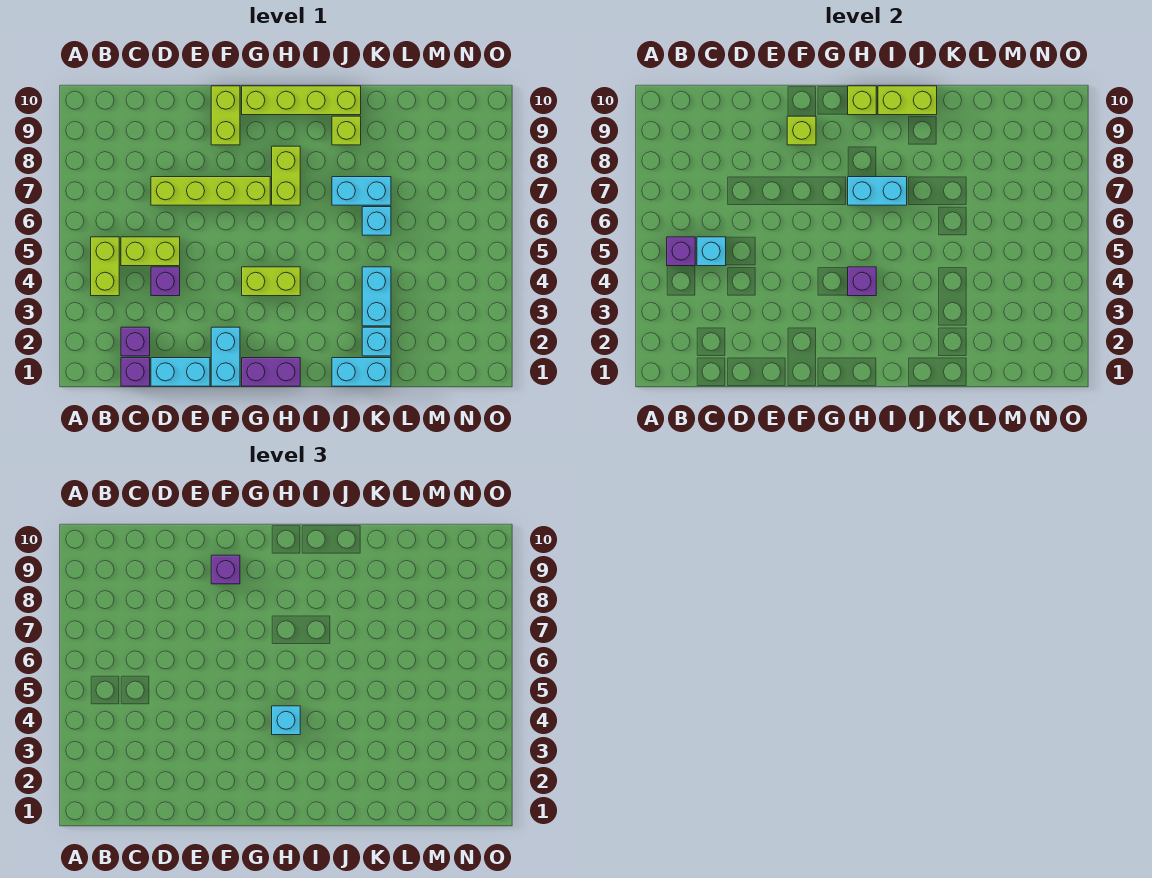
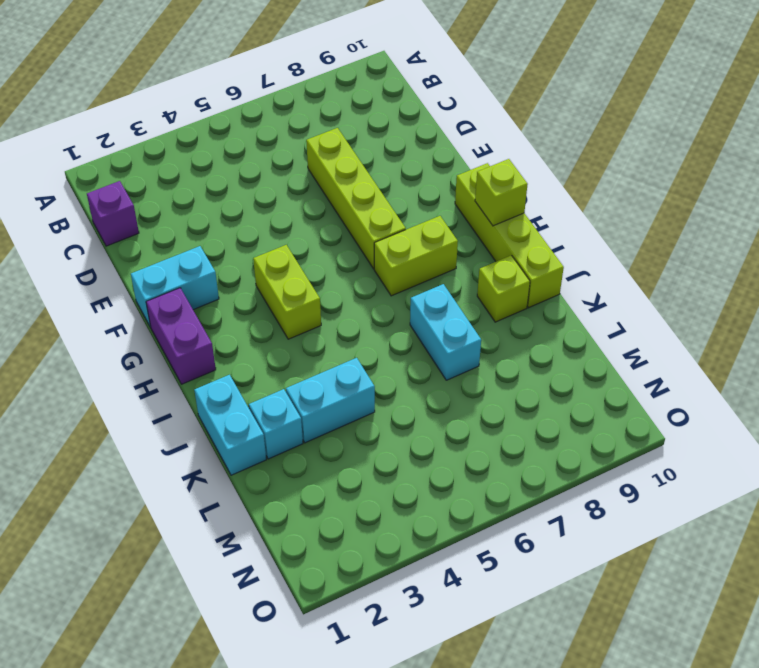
none -> lime 1x2 brick [91,237,119,296]
none -> purple 1x1 brick [121,327,150,356]
none -> lime 1x2 brick [121,237,180,266]

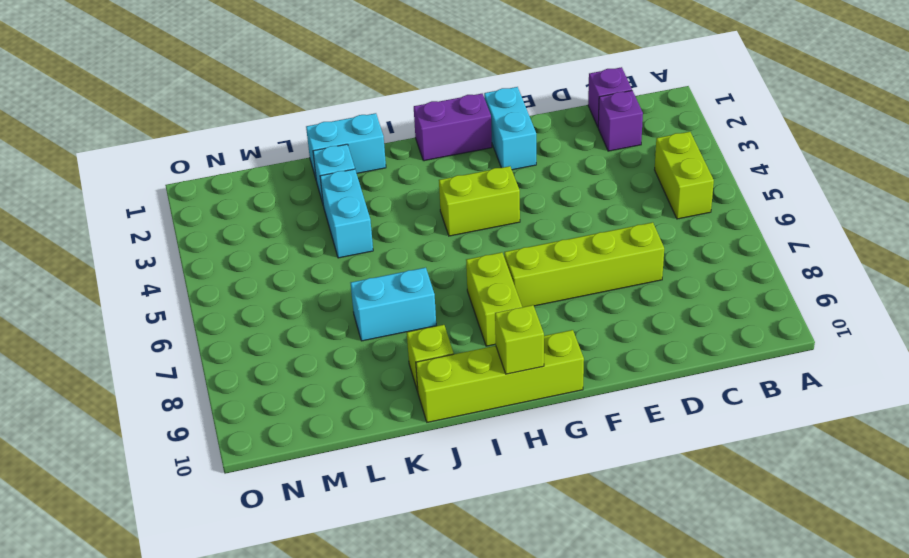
none -> lime 1x2 brick [121,237,180,266]
none -> cyan 1x2 brick [151,358,210,386]
none -> purple 1x1 brick [151,267,180,296]

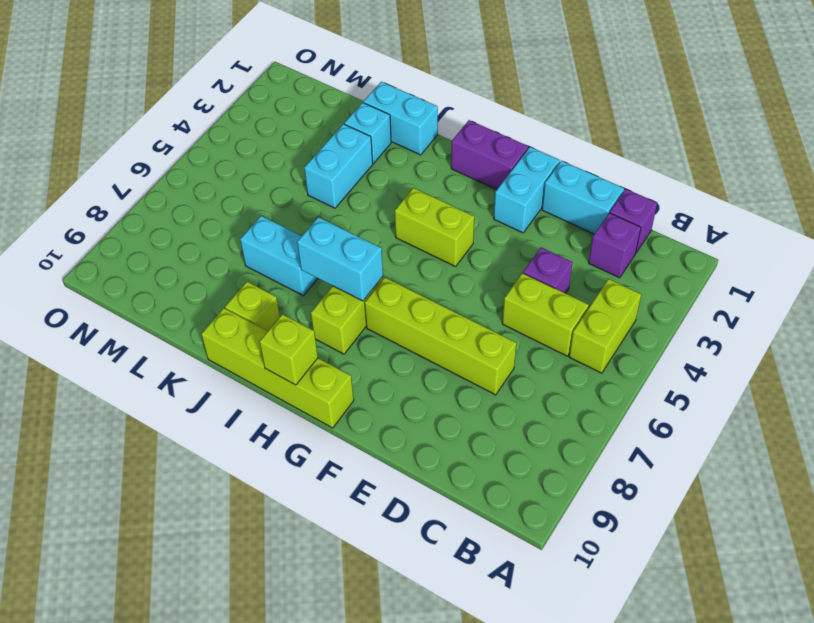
none -> lime 1x2 brick [211,86,240,145]
none -> cyan 1x1 brick [362,207,391,235]
none -> purple 1x1 brick [667,237,695,266]

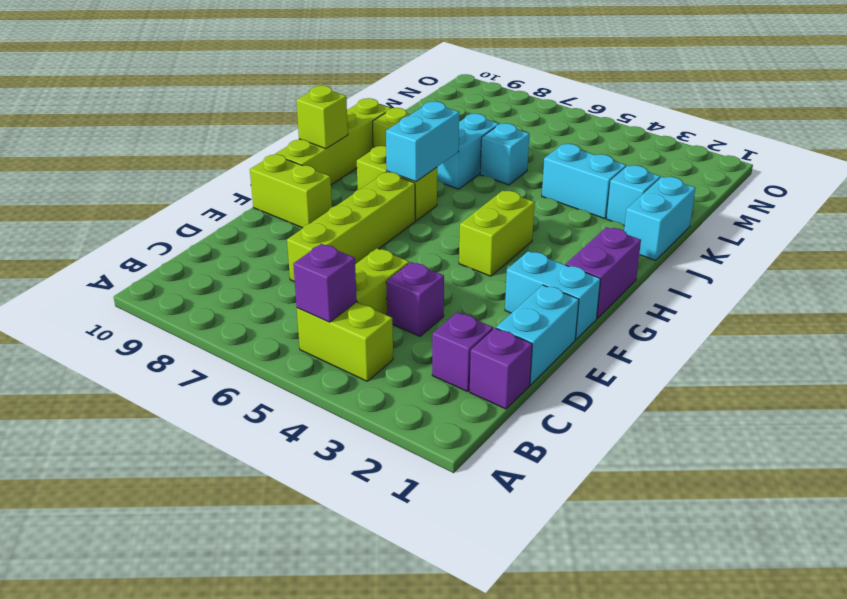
none -> cyan 1x1 brick [697,237,726,266]
none -> lime 1x1 brick [787,116,816,145]
none -> purple 1x1 brick [848,267,876,296]

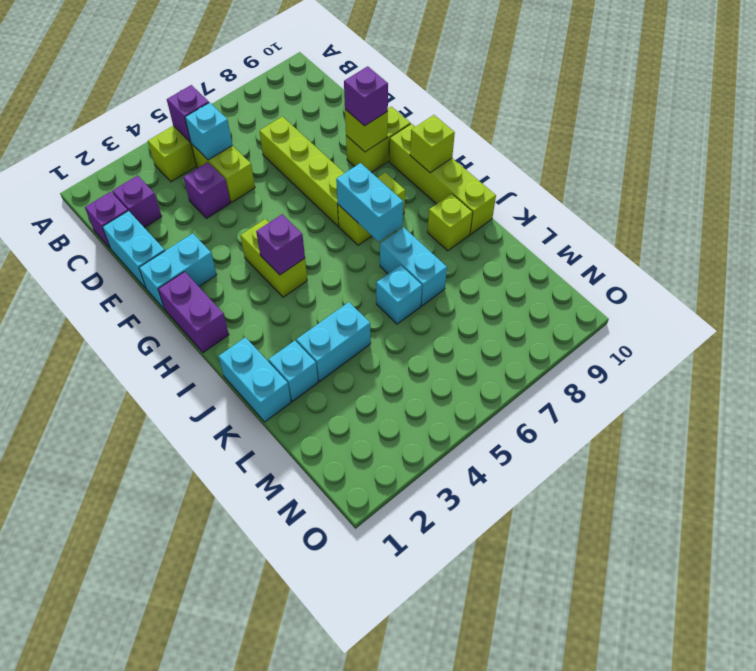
none -> lime 1x2 brick [878,86,937,115]
none -> cyan 1x1 brick [272,706,300,735]

